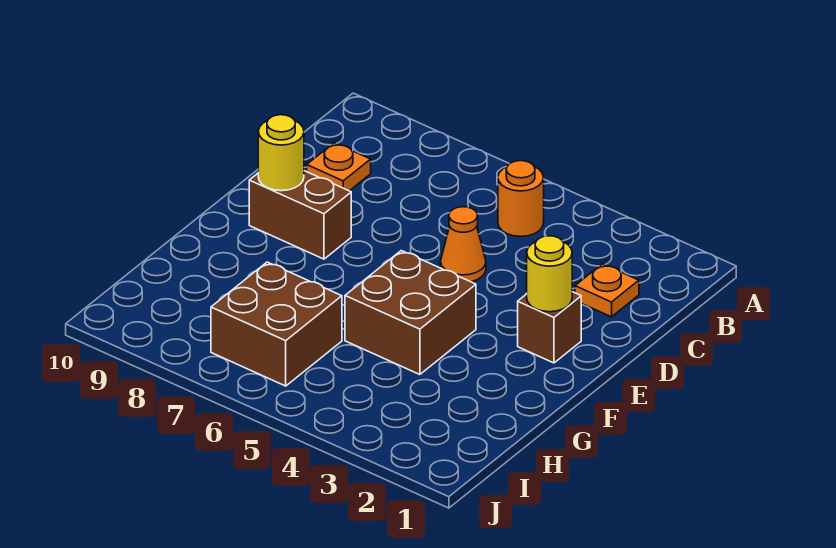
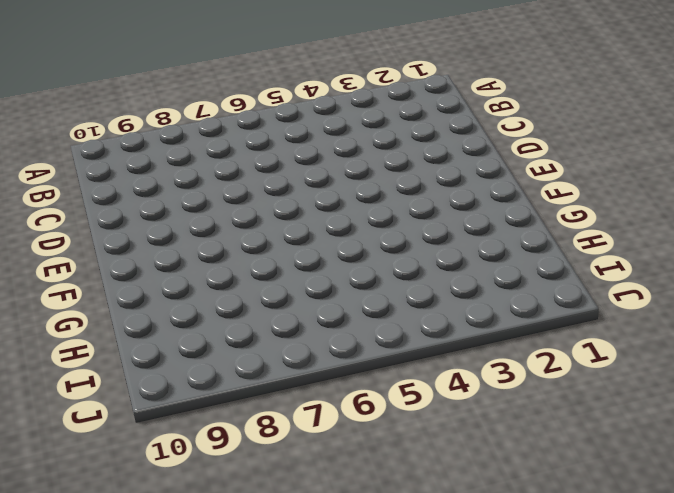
none -> orange 1x1 round brick [498,161,544,237]
none -> orange 1x1 plate [575,264,639,317]

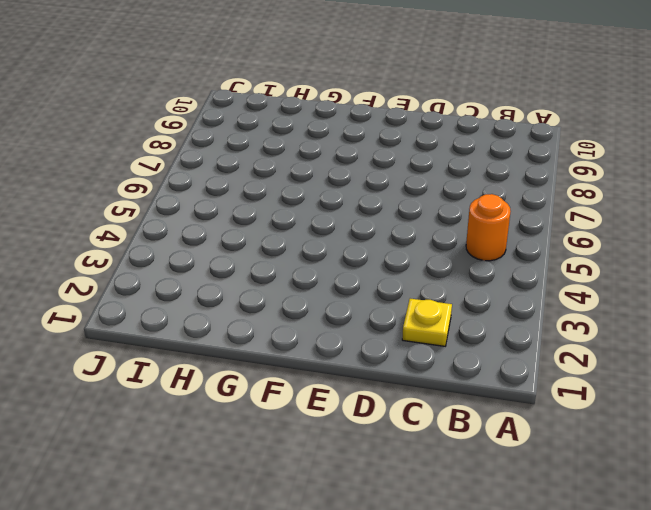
yellow 1x1 plate [402,299,452,346] -> orange 1x1 plate [575,264,639,317]
none -> orange 1x1 plate [307,143,371,191]
none -> orange 1x1 cone [440,207,486,282]

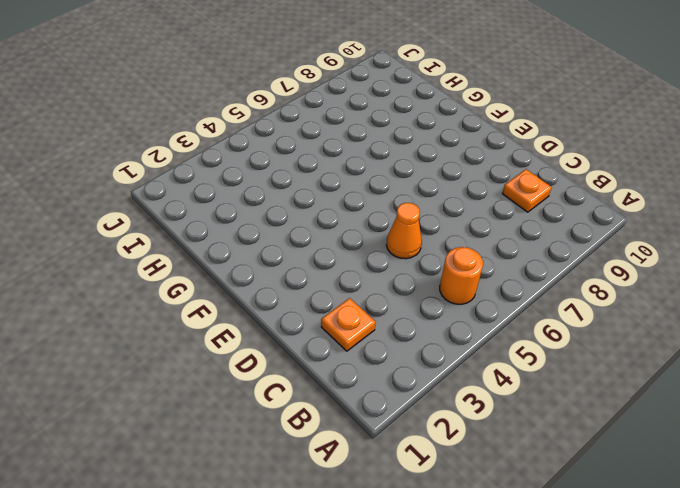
none -> brown 1x1 brick [518,292,581,363]
none -> brown 1x2 brick [249,171,351,259]

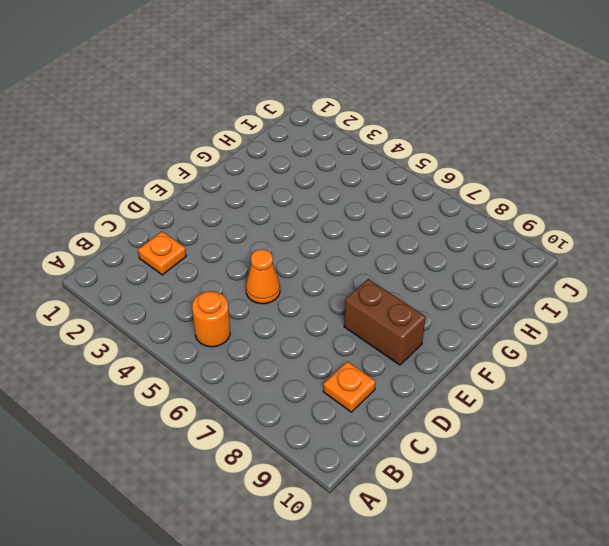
none -> brown 1x1 brick [518,292,581,363]
none -> brown 2x2 brick [345,251,476,375]

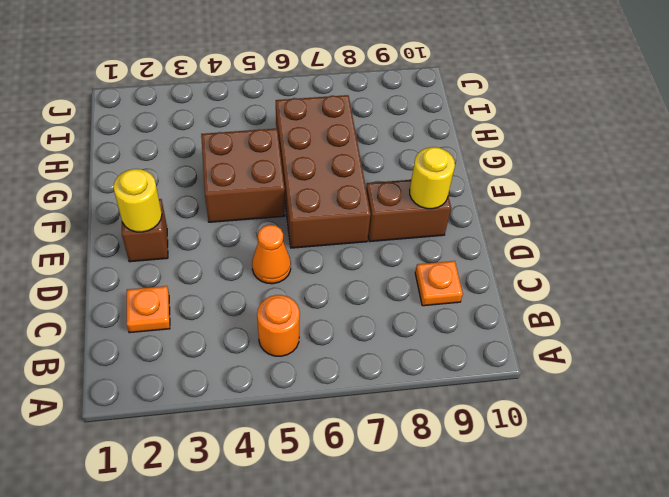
brown 2x4 brick [276,95,371,248] -> brown 2x2 brick [211,262,342,386]

